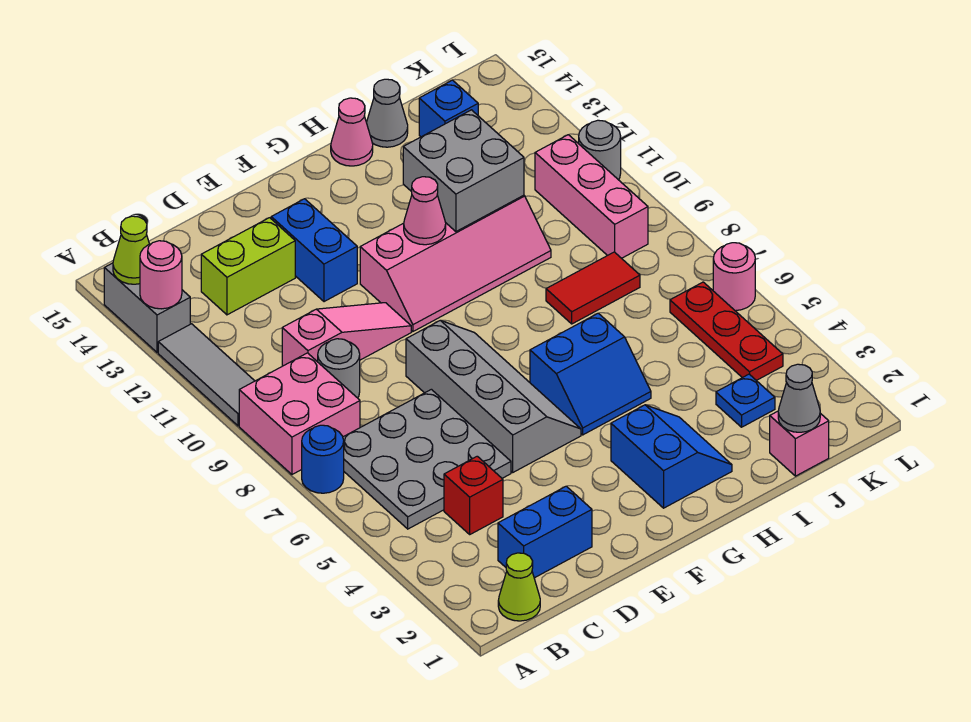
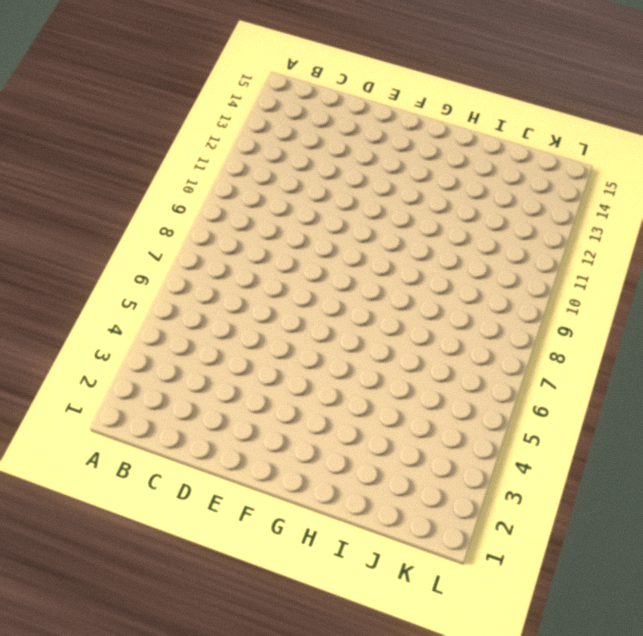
none -> blue 1x1 round brick [302,425,344,493]
none -> pink 2x2 brick [239,353,360,474]
none -> grey 1x3 tile [158,324,254,426]
none -> grey 1x2 brick [104,263,190,352]

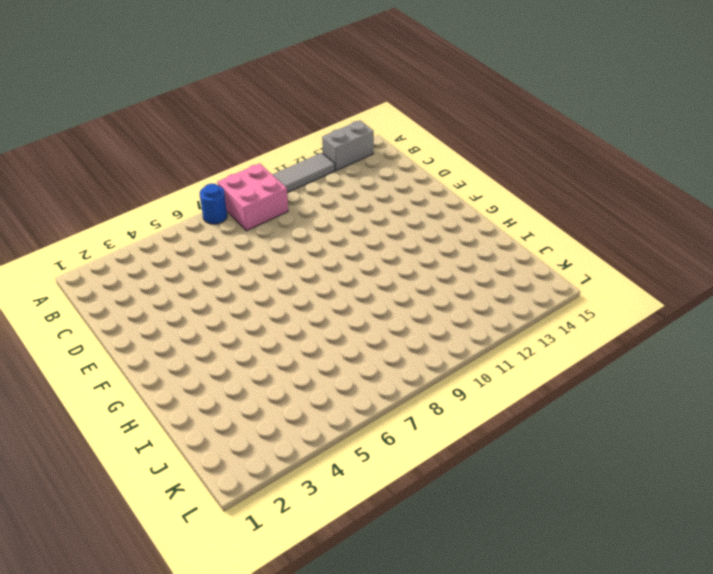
none -> lime 1x1 cone [498,553,540,621]
none -> grey 3x3 plate [343,389,511,529]
none -> blue 1x2 brick [498,486,592,578]
none -> red 1x1 brick [444,456,503,534]

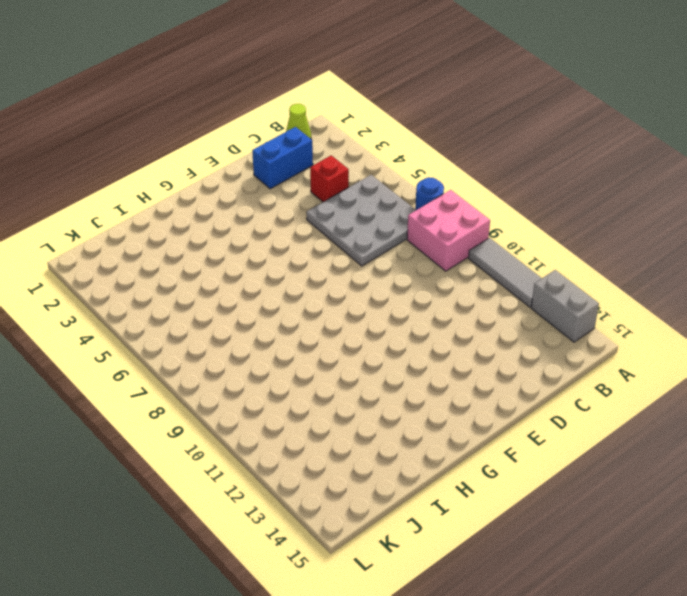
none -> grey 1x1 round brick [318,339,360,398]
none -> pink 1x3 slope [282,303,411,366]
none -> lime 1x2 brick [201,218,295,315]
none -> grey 2x4 slope [406,320,581,472]

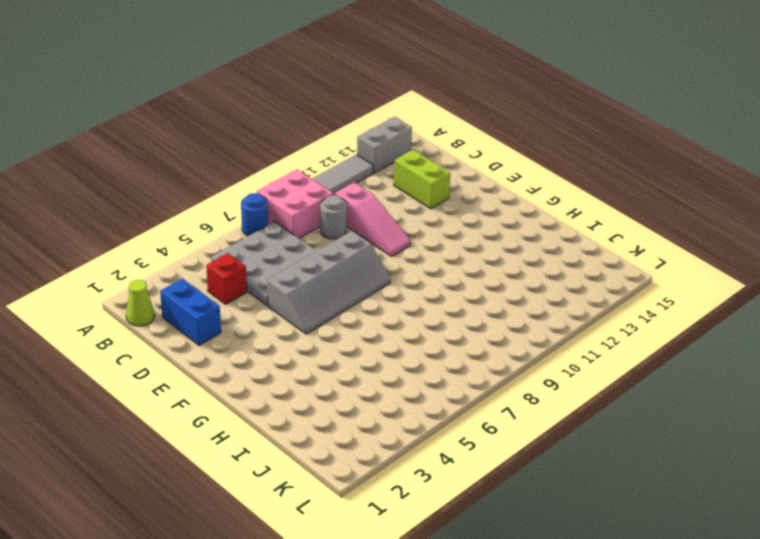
none -> blue 1x2 brick [271,199,357,302]
none -> pink 2x4 slope [360,195,551,332]
none -> blue 2x2 slope [611,405,732,508]
none -> blue 2x2 slope [530,313,651,435]

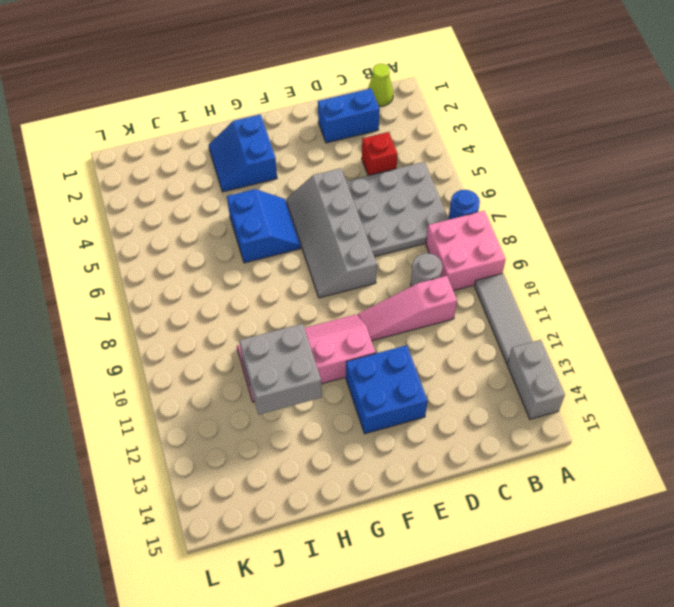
blue 2x2 brick [346,345,428,434] -> blue 1x2 brick [271,199,357,302]
blue 2x2 slope [227,189,301,263] -> blue 2x2 slope turned to [530,313,651,435]
none -> lime 1x2 brick [201,218,295,315]
none -> pink 1x1 cone [331,98,373,166]
none -> red 1x2 tile [546,252,640,324]
none -> grey 1x1 cone [366,79,408,147]

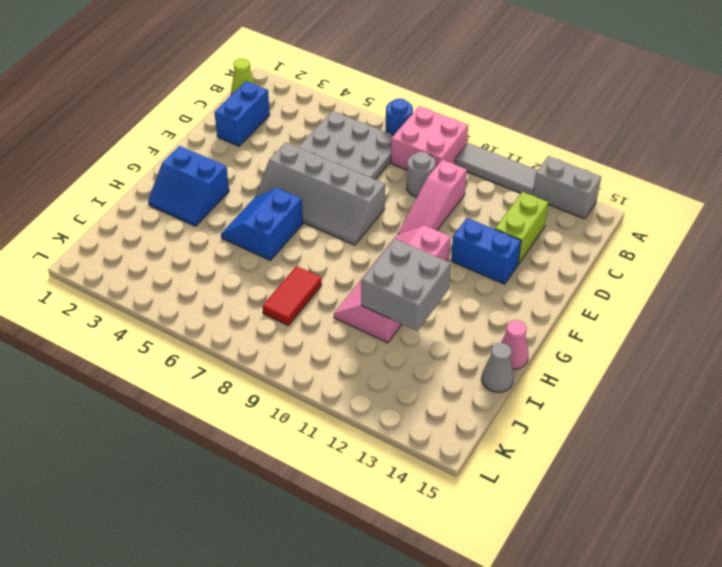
none -> red 1x1 brick [444,456,503,534]
none -> pink 1x1 brick [770,411,829,476]
none -> blue 1x1 plate [716,374,775,427]
none -> blue 1x1 brick [419,80,478,137]

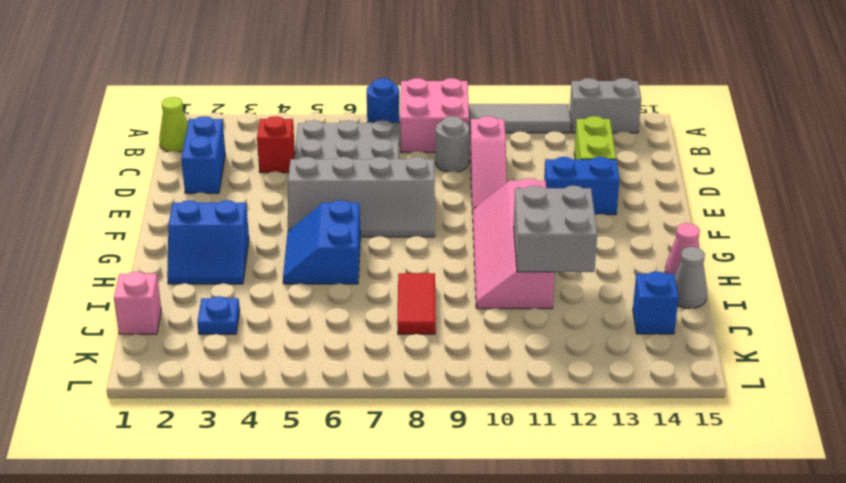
none -> red 1x3 plate [670,282,783,380]
none -> pink 1x3 brick [535,135,648,258]
none -> pink 1x1 round brick [713,243,755,311]
none -> grey 1x1 round brick [579,120,621,180]

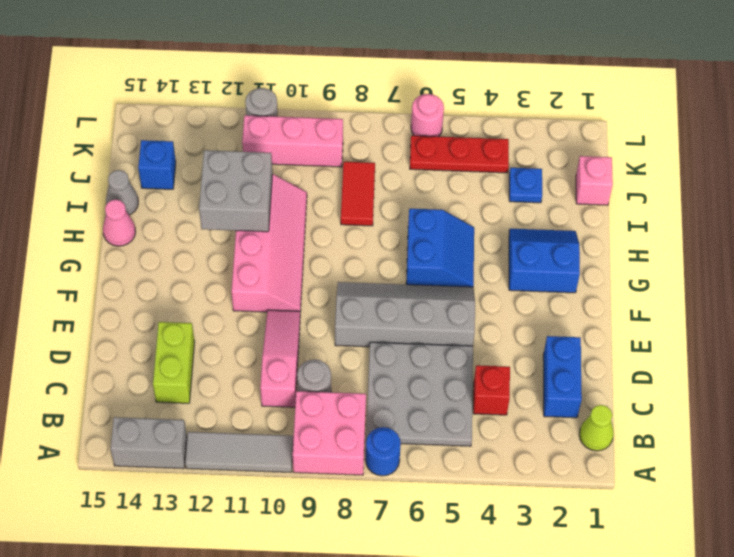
none -> blue 1x2 brick [271,199,357,302]
none -> pink 1x1 round brick [140,241,182,309]
none -> lime 1x1 cone [113,216,149,284]
none -> pink 1x1 cone [404,177,446,245]

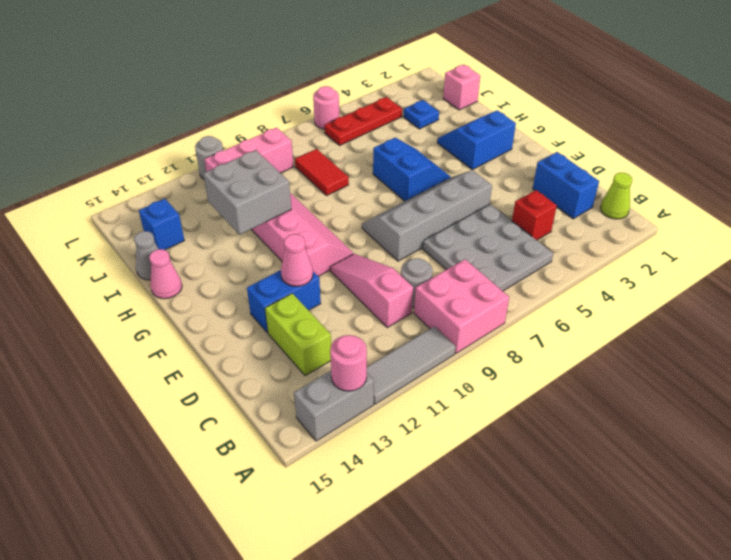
pink 1x1 cone [281,234,313,286] -> pink 1x1 cone moved to [404,177,446,245]
none -> blue 1x1 round brick [302,425,344,493]
none -> lime 1x1 cone [113,216,149,284]
none -> grey 1x1 cone [778,364,820,432]

